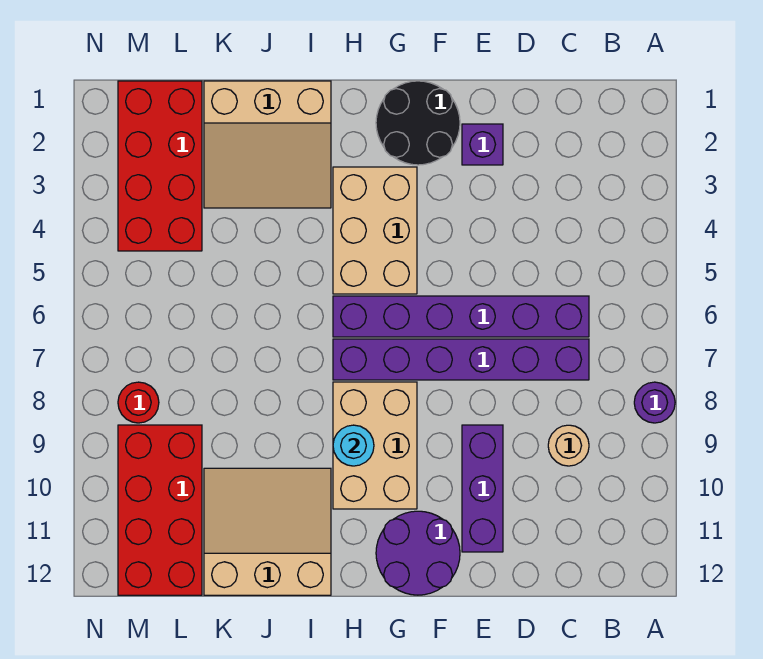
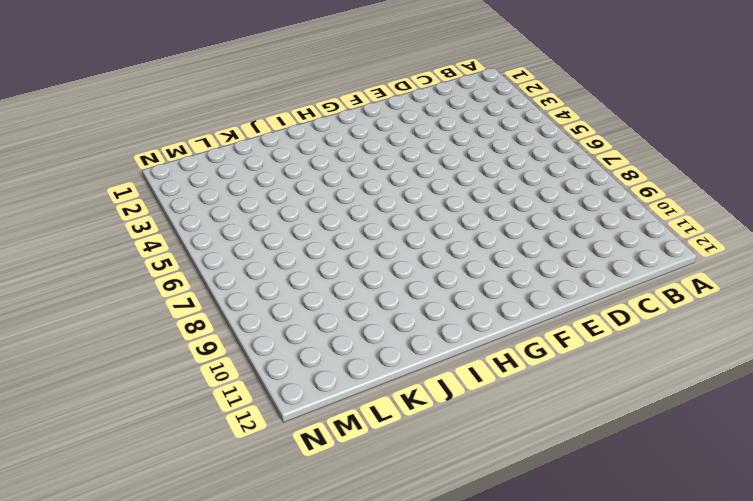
none -> purple 1x1 round brick [634,382,675,423]
none -> purple 1x6 brick [333,296,589,337]
none -> purple 1x6 brick [333,339,589,380]

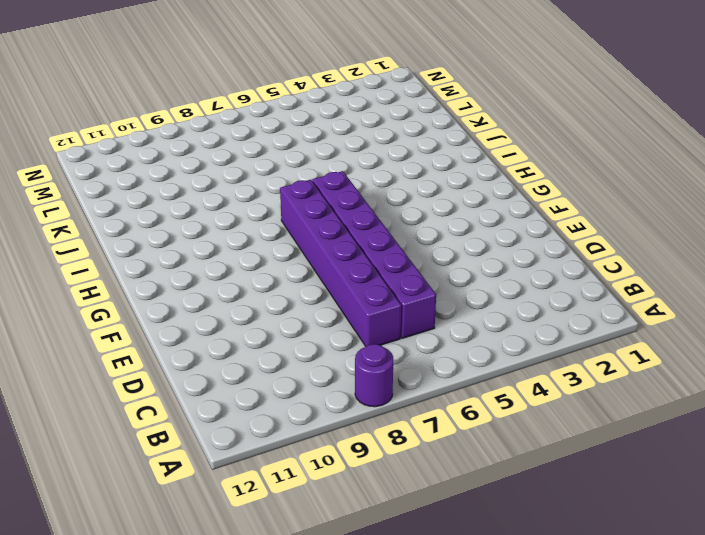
none -> tan 1x1 round brick [548,425,589,466]
none -> purple 1x1 brick [462,124,503,165]
none -> purple 1x3 brick [462,425,503,552]

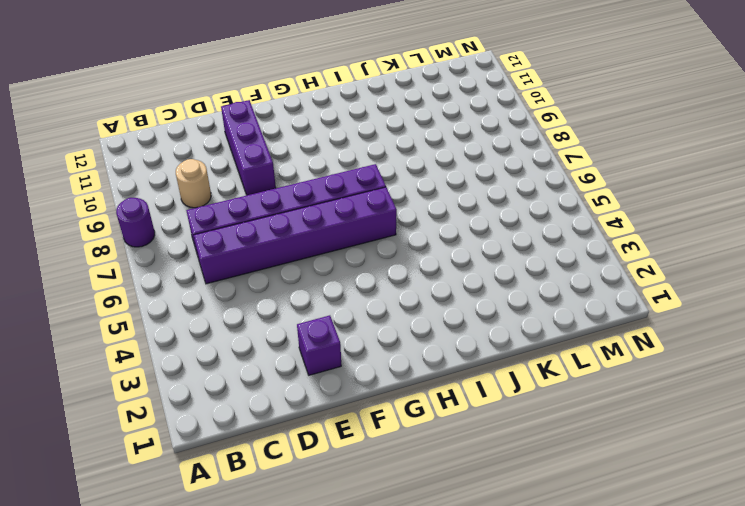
none -> black 2x2 round brick [376,81,460,165]
none -> purple 2x2 round brick [376,511,460,595]
none -> tan 2x3 brick [333,167,417,294]

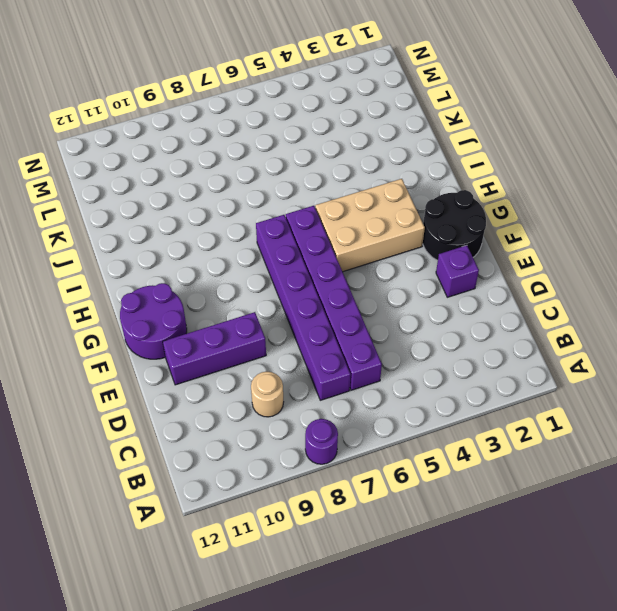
none -> tan 2x3 brick [333,382,417,509]
none -> tan 3x3 slope [204,81,331,208]
none -> tan 3x3 slope [204,468,331,595]

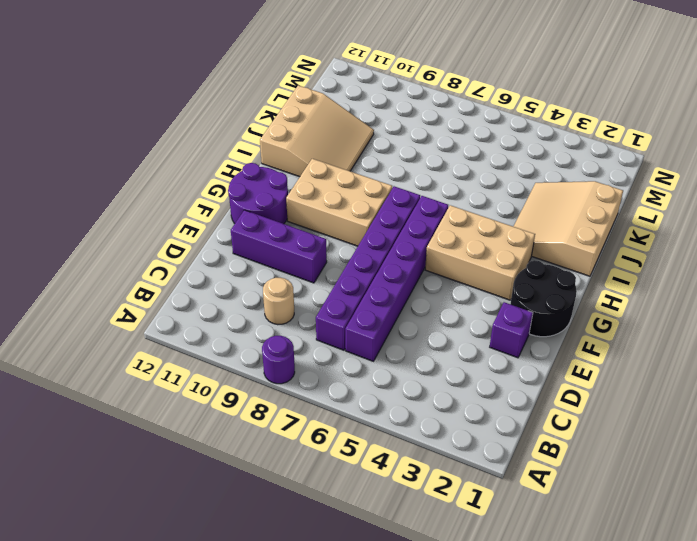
none -> red 2x4 brick [118,81,202,251]
none -> red 2x4 brick [118,425,202,595]
none -> red 1x1 round brick [118,382,159,423]

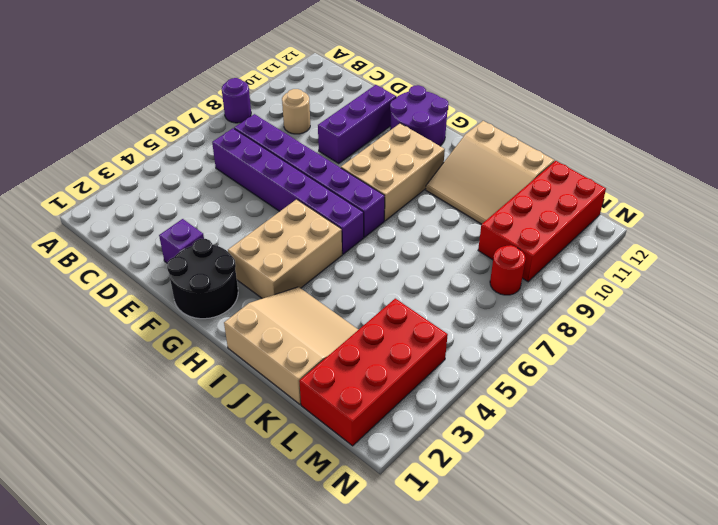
none -> cyan 1x1 round brick [333,425,374,466]

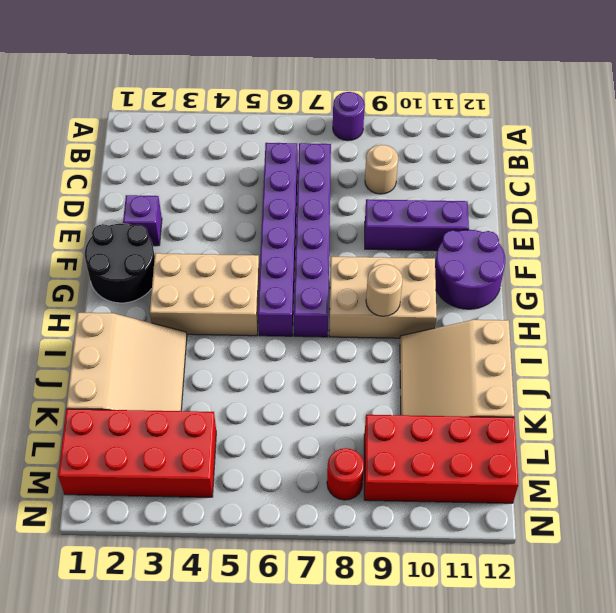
tan 1x1 round brick [366,264,403,316] -> cyan 1x1 round brick [333,425,374,466]

